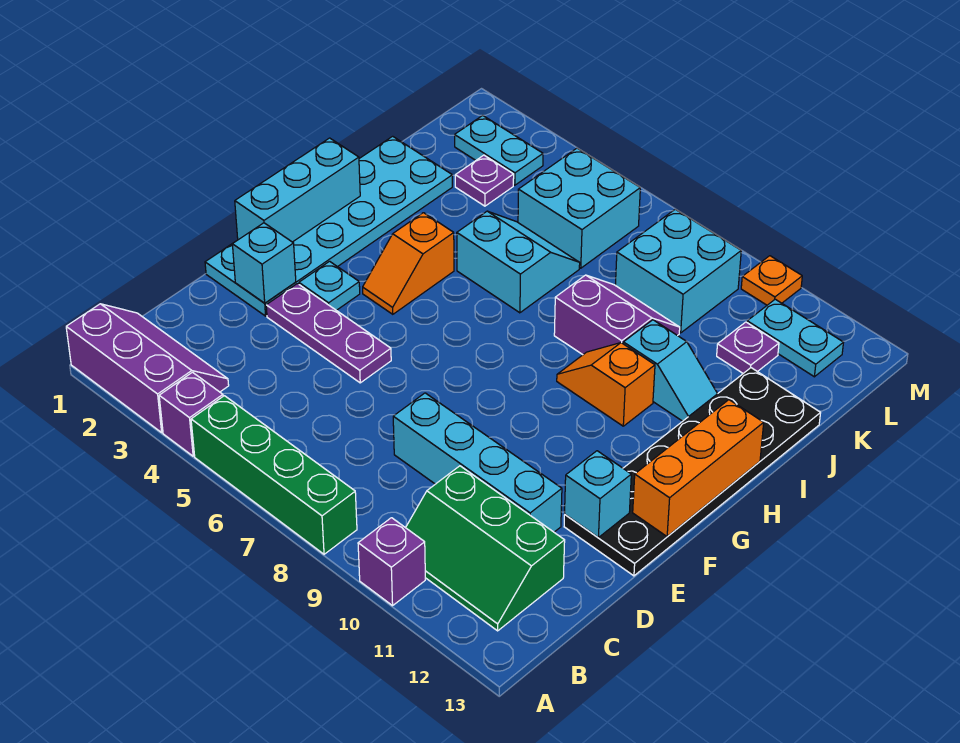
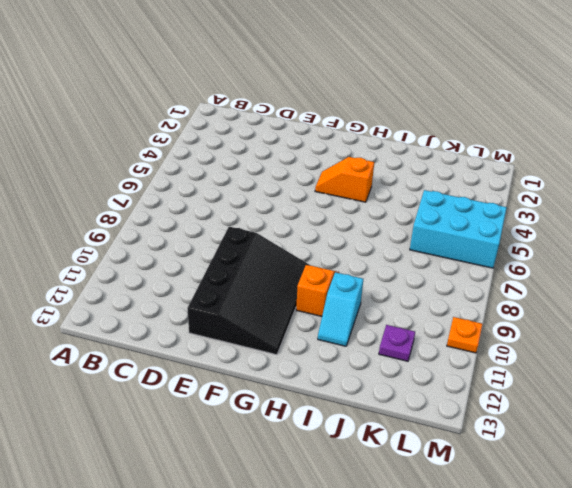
black 3x4 slope [187,227,311,355] -> black 2x6 plate [564,368,820,576]
cyan 2x3 brick [410,190,507,268] -> cyan 2x2 brick [518,148,640,268]
none -> purple 2x3 slope [66,304,229,432]
none -> purple 1x1 brick [159,372,223,456]
none -> green 1x4 brick [191,396,357,554]

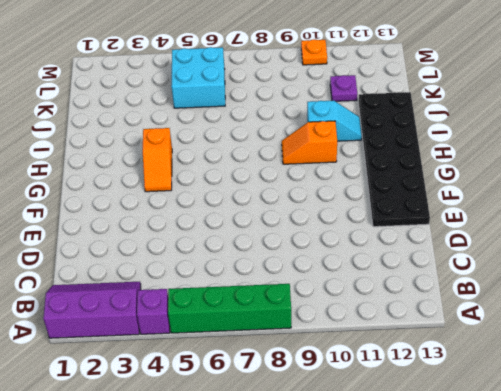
none -> purple 1x1 brick [358,518,425,606]
none -> green 2x3 slope [406,466,565,631]
none -> cyan 1x4 brick [393,393,562,532]

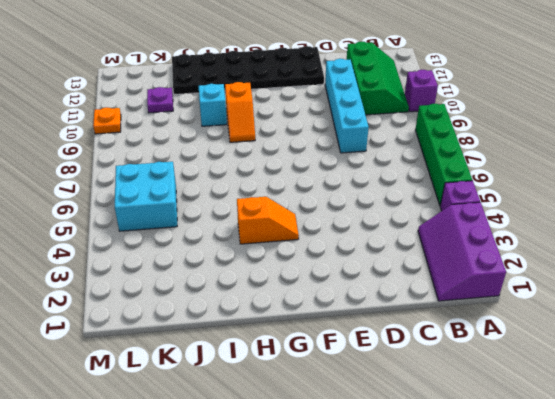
none -> cyan 2x6 plate [205,136,452,316]
none -> purple 1x3 plate [266,284,391,383]
none -> cyan 1x1 plate [299,261,360,310]

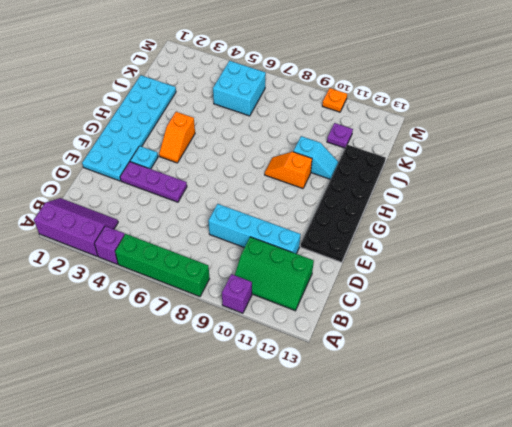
none -> cyan 2x2 slope [457,211,580,313]
none -> purple 2x2 slope [554,275,680,355]
none -> purple 1x1 plate [455,155,514,206]

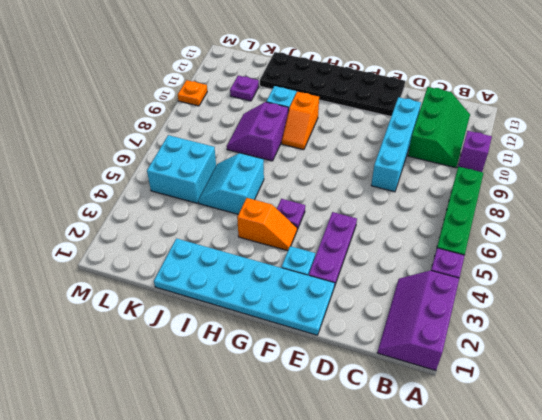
purple 1x1 plate [277,199,305,230] -> purple 1x1 plate moved to [455,155,514,206]
none -> cyan 2x2 brick [615,209,741,333]
none -> cyan 1x2 plate [455,115,543,185]
none -> cyan 1x2 plate [747,299,844,377]

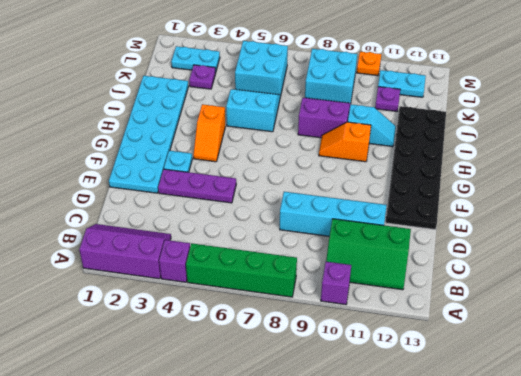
none -> cyan 1x1 brick [232,223,296,303]
none -> cyan 1x1 brick [565,451,631,537]
none -> cyan 1x3 brick [235,138,360,242]

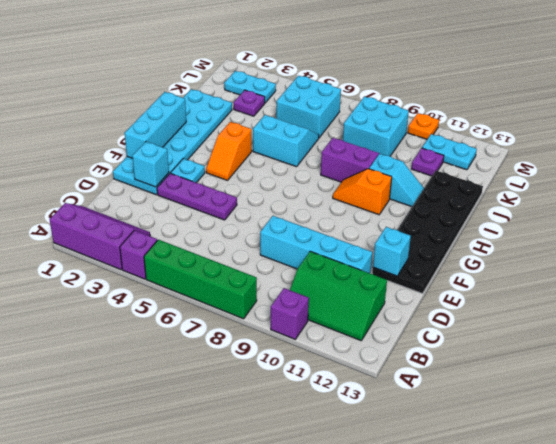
none -> orange 1x3 brick [633,400,764,537]

